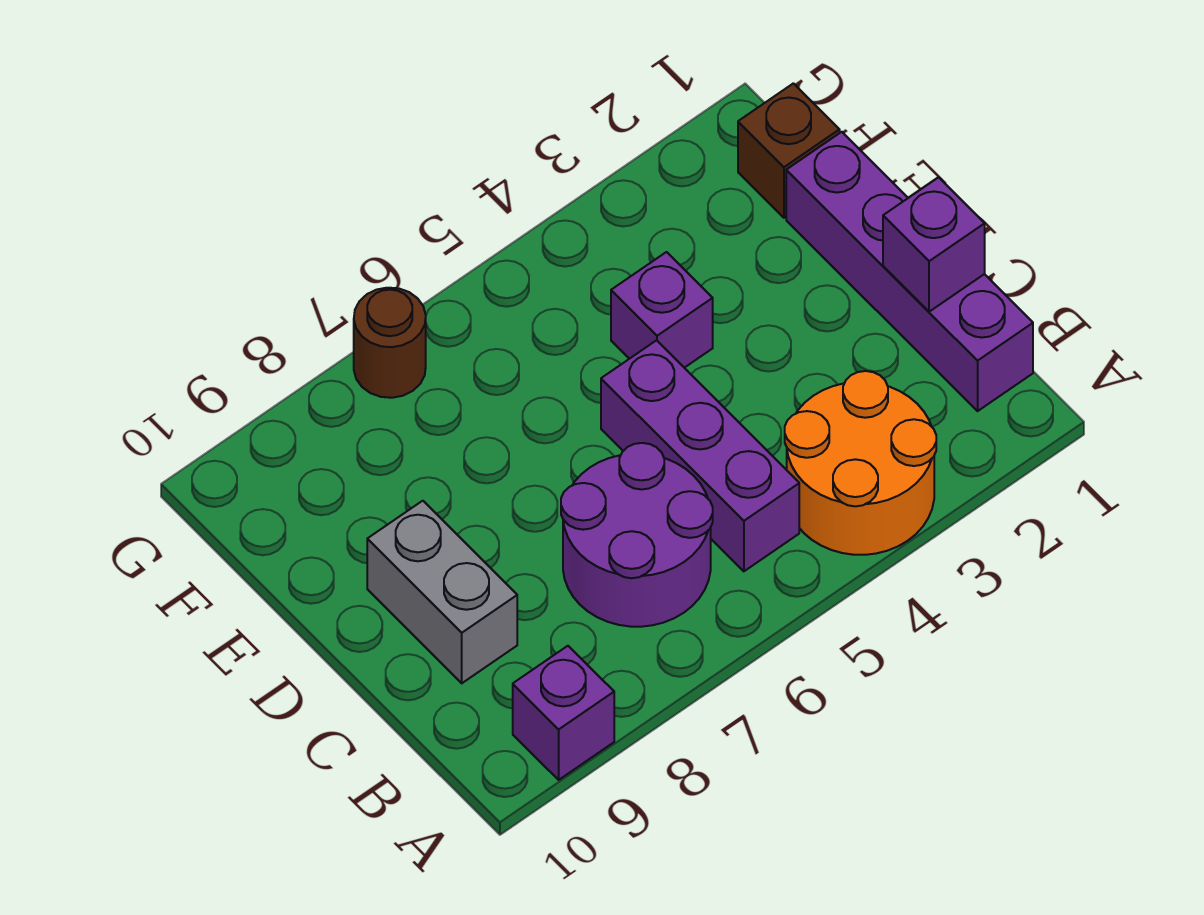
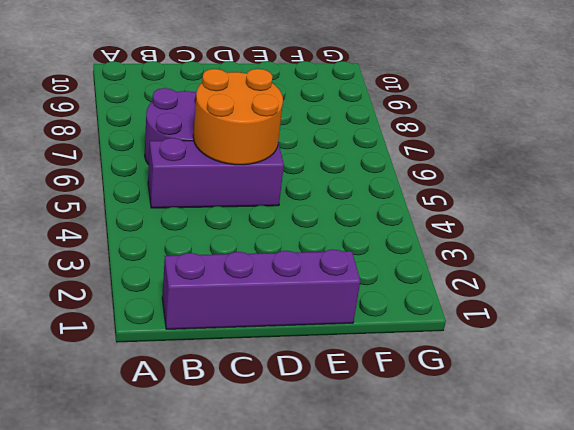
orange 2x2 round brick [193,69,283,165] -> orange 2x2 round brick moved to [785,371,936,555]
none -> purple 1x1 brick [513,646,614,780]
none -> grey 1x2 brick [367,501,517,683]

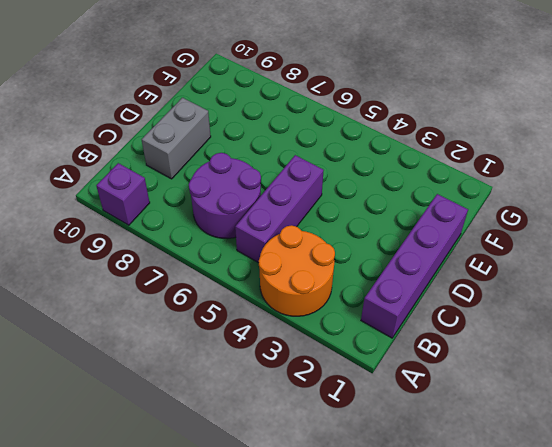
none -> purple 1x1 brick [611,252,713,368]
none -> brown 1x1 brick [738,83,840,218]

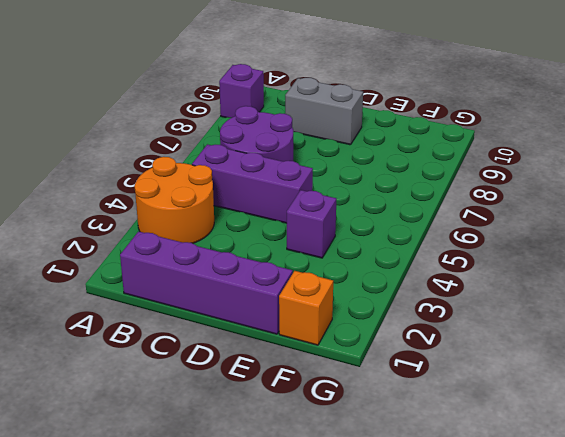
orange 1x1 brick [279,271,333,345] -> brown 1x1 brick [738,83,840,218]
none -> brown 1x1 round brick [354,288,426,398]
none -> purple 1x1 brick [883,177,985,312]

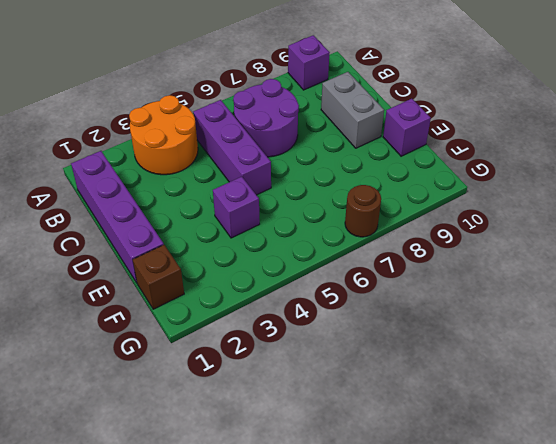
purple 1x1 brick [383,99,431,156] -> purple 1x1 brick moved to [883,177,985,312]

